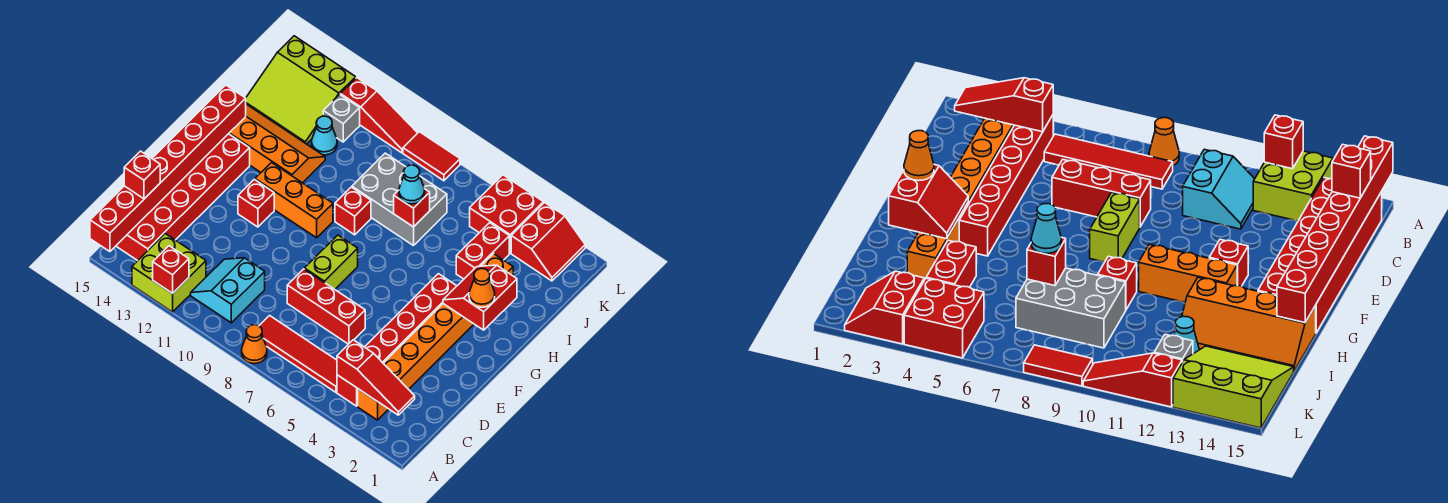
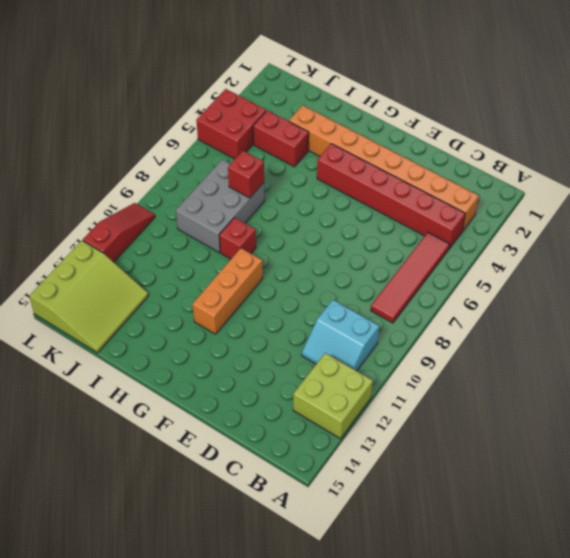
none -> orange 1x1 cone [242,325,267,364]
none -> red 2x6 brick [116,134,250,261]
none -> red 1x3 brick [287,269,365,344]
none -> lime 1x2 brick [305,235,358,289]

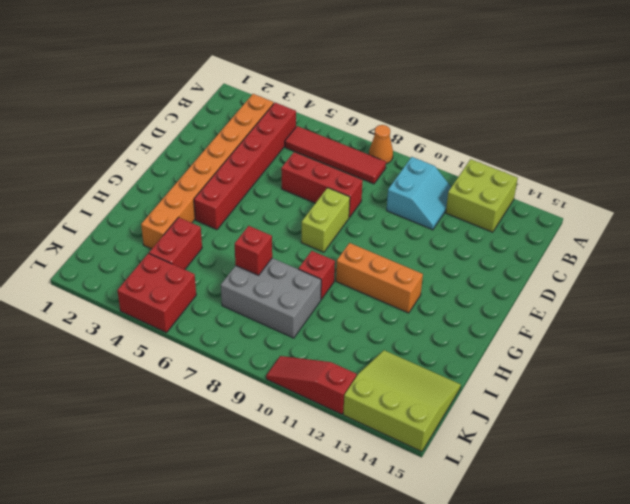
none -> red 2x6 brick [116,134,250,261]
none -> red 1x1 brick [238,179,274,227]
none -> orange 2x4 slope [229,104,325,183]
none -> cyan 1x1 cone [312,116,337,155]

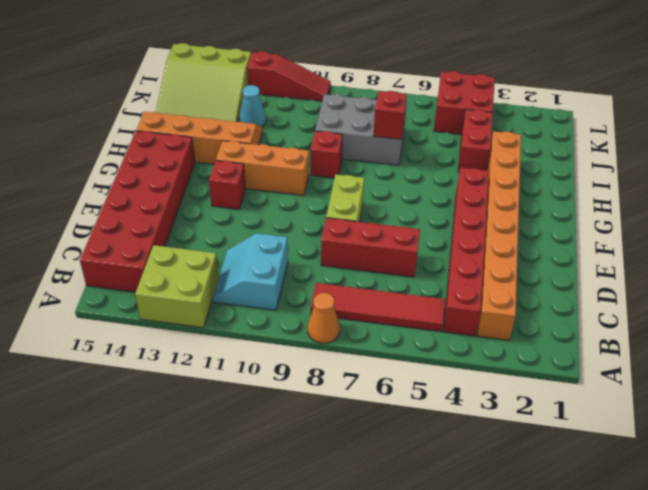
none -> red 2x2 slope [511,203,585,281]
none -> grey 1x1 brick [323,94,360,142]
none -> red 1x2 tile [403,132,460,181]
none -> red 1x1 brick [153,246,189,293]

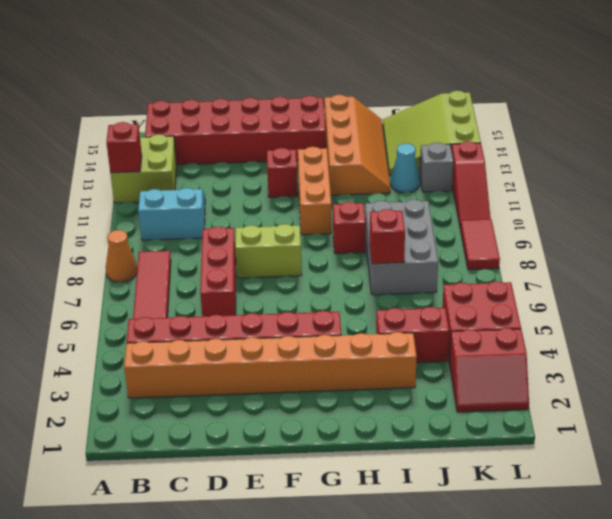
none -> red 1x8 brick [90,85,246,252]
none -> red 1x3 slope [337,340,415,415]
none -> red 2x2 slope [443,265,517,330]
none -> red 1x1 brick [124,151,160,199]

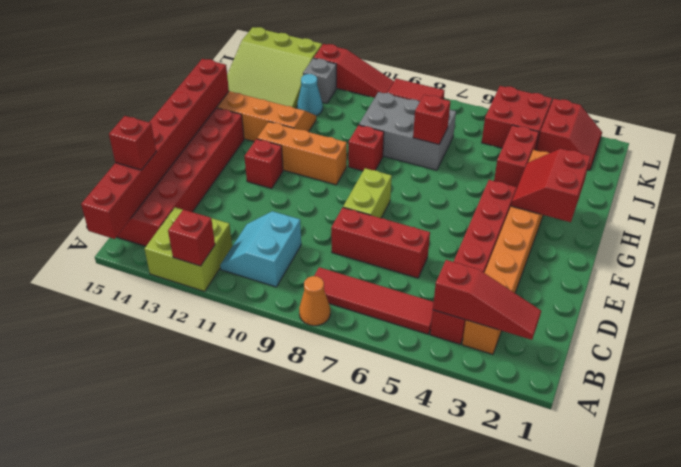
none -> orange 1x1 cone [469,269,495,307]
none -> cyan 1x1 cone [399,165,425,204]

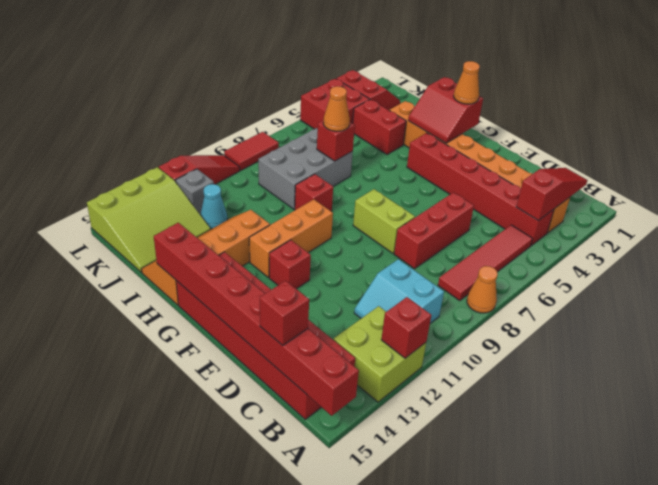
orange 1x1 cone [323,86,350,131] -> cyan 1x1 cone [399,165,425,204]

